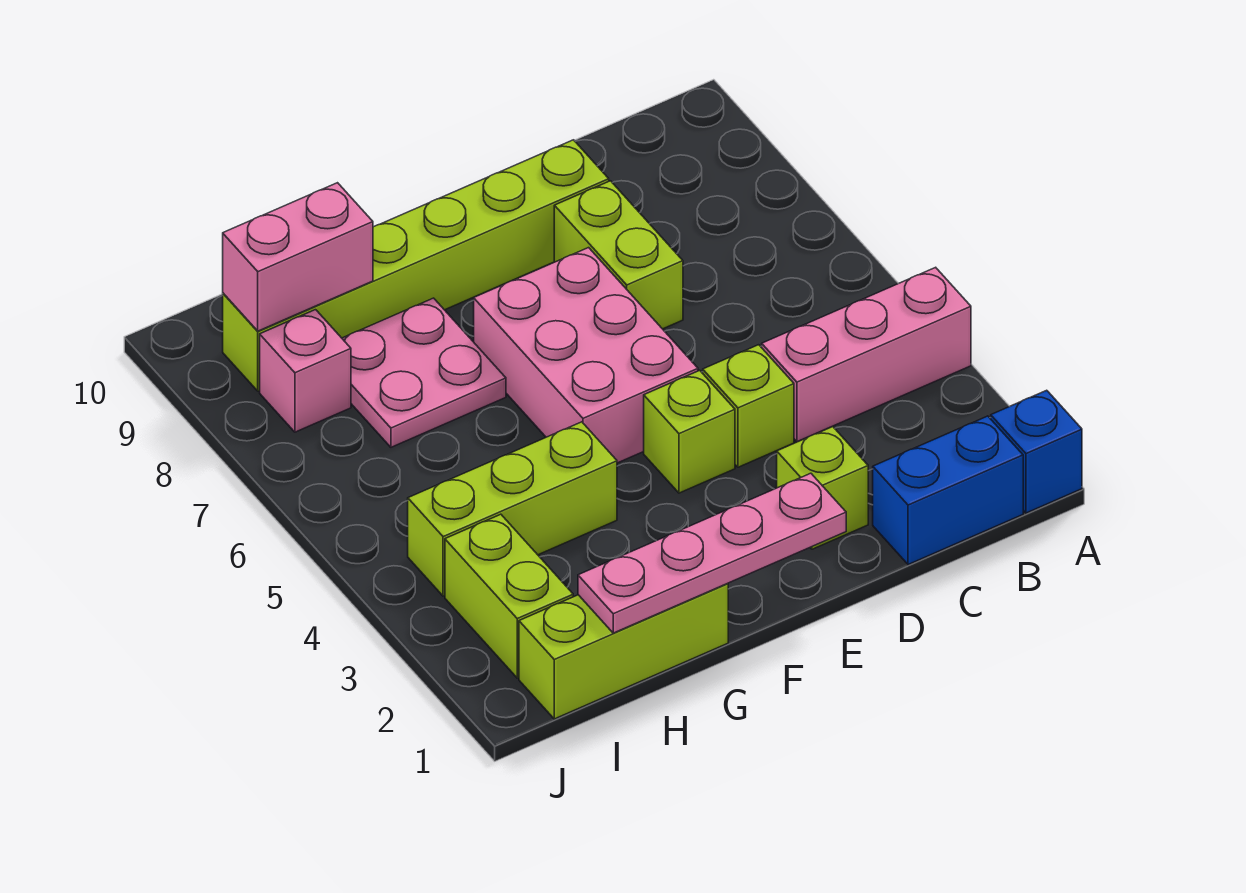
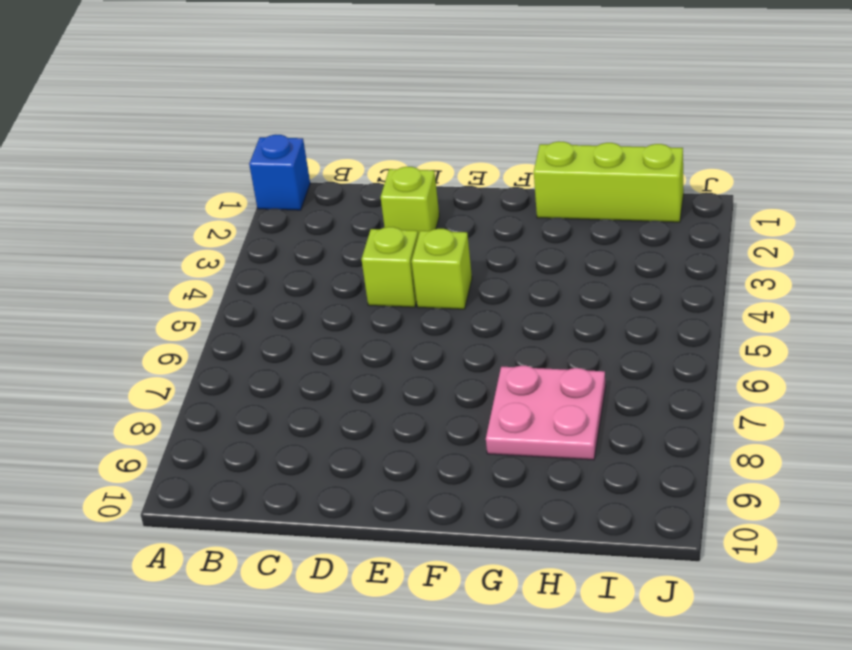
none -> pink 1x3 brick [762,267,971,442]
none -> blue 1x2 brick [873,416,1023,565]
none -> lime 1x2 brick [554,181,683,329]

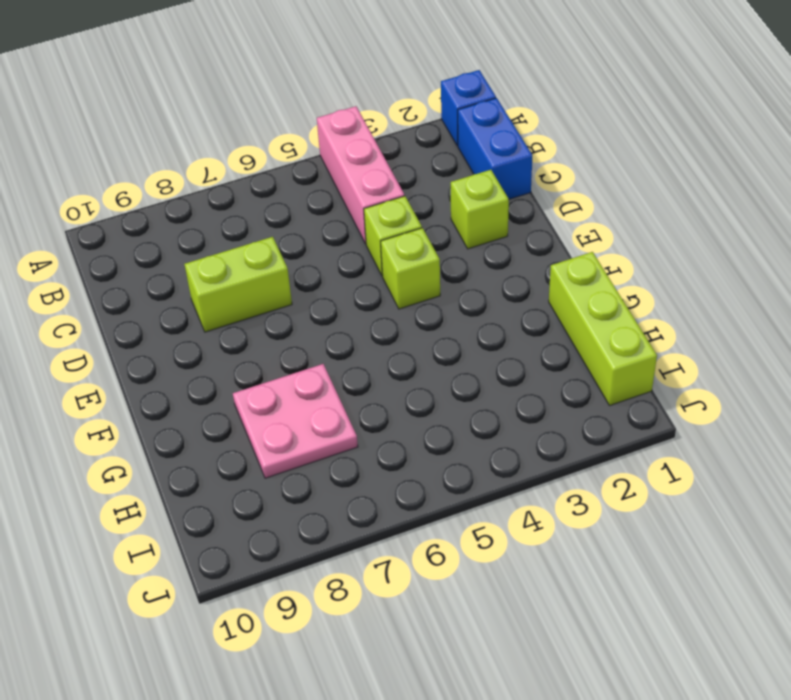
none -> lime 1x6 brick [223,140,609,391]
none -> pink 2x3 brick [474,248,698,463]
none -> lime 1x3 brick [408,422,617,596]

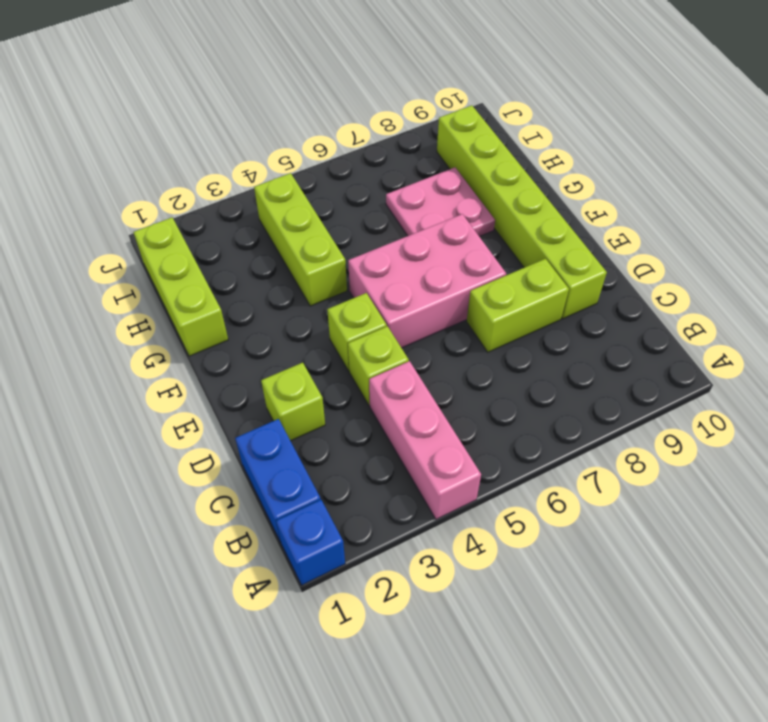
none -> lime 1x2 brick [445,514,573,678]
none -> pink 1x1 brick [260,310,351,432]
none -> pink 1x4 plate [578,473,846,633]

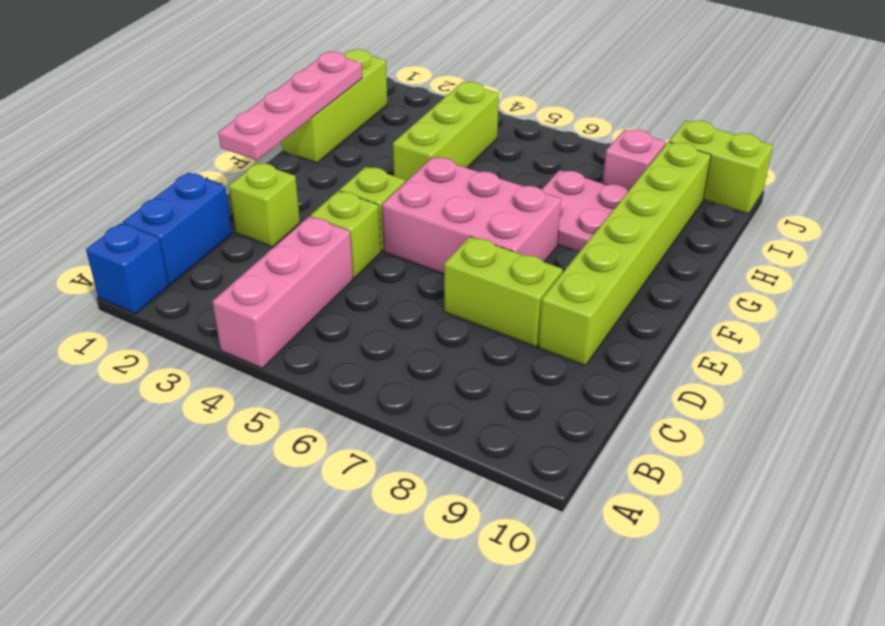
lime 1x2 brick [669,121,773,214] -> lime 1x2 brick moved to [445,514,573,678]
none -> pink 1x2 brick [223,183,373,331]

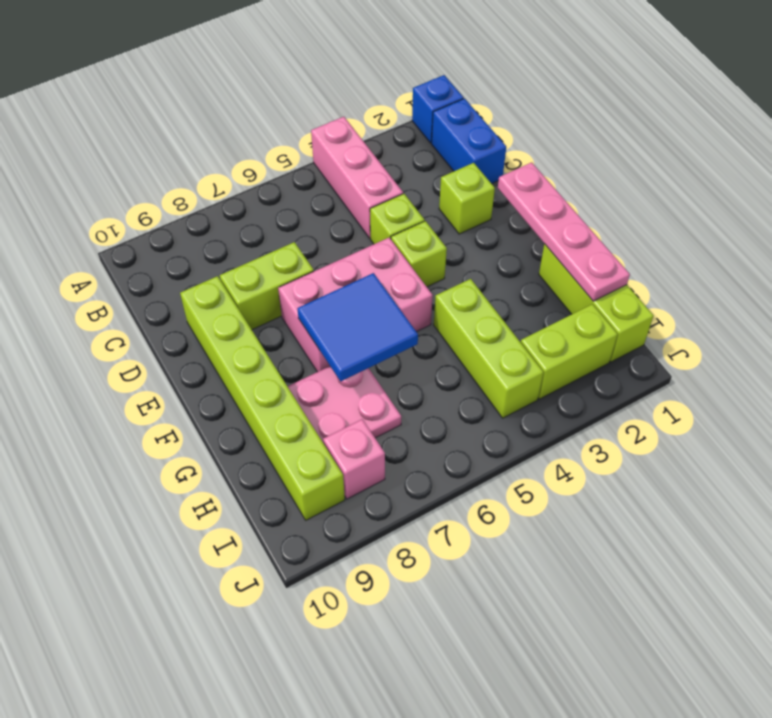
blue 2x2 tile [297,273,418,381] -> none
none -> pink 1x2 brick [223,183,373,331]

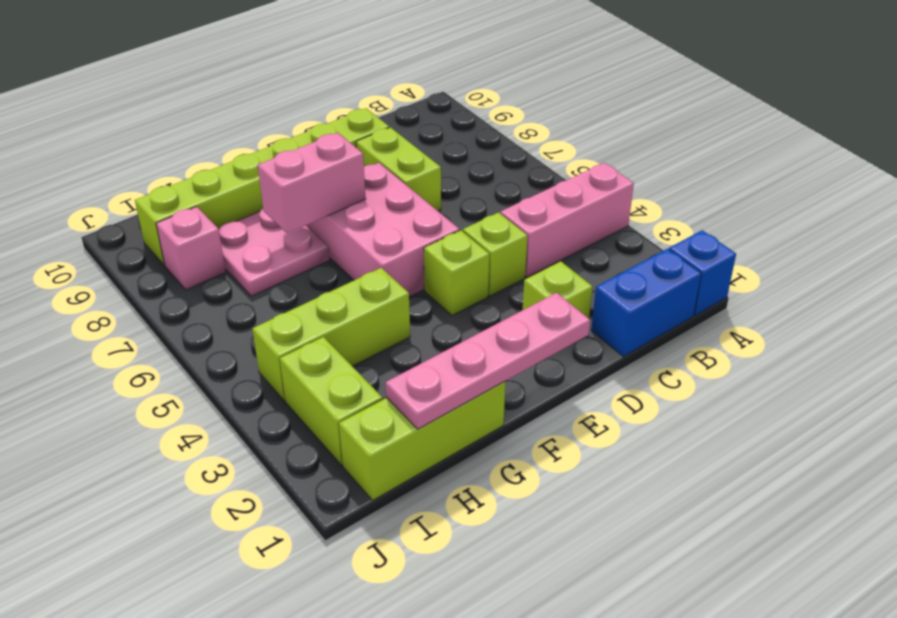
pink 1x2 brick [258,133,366,233] -> pink 1x2 brick moved to [223,183,373,331]

